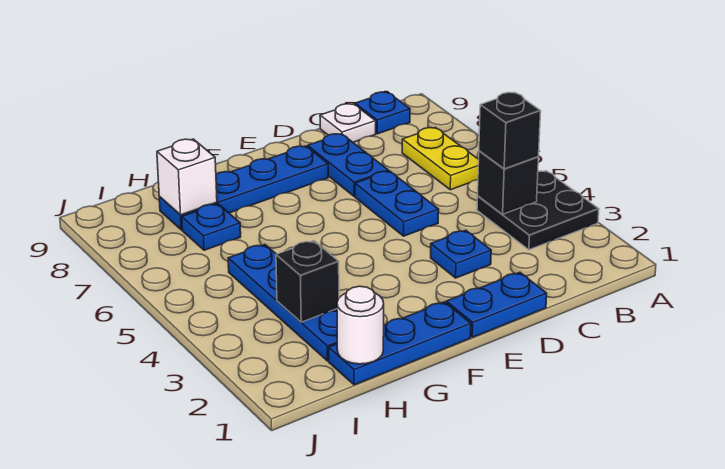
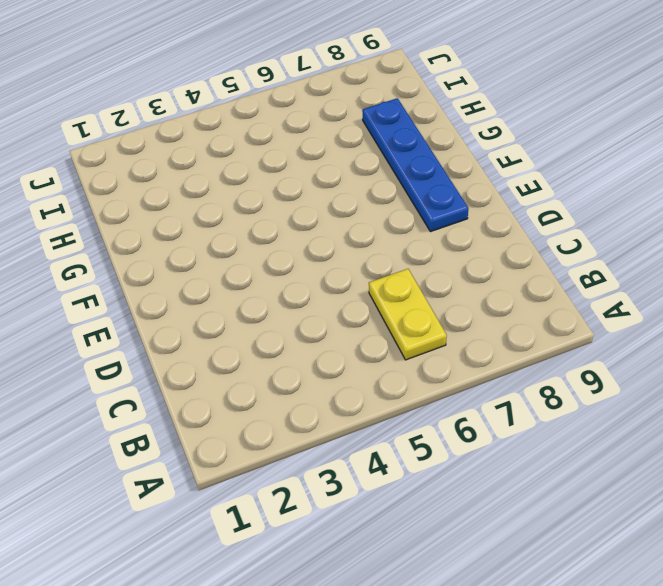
yellow 1x2 plate [369,269,447,360] -> yellow 1x2 plate turned to [402,128,479,190]
none -> black 2x2 plate [477,171,599,250]
none -> blue 1x1 plate [355,92,410,134]
none -> white 1x1 plate [320,104,376,142]

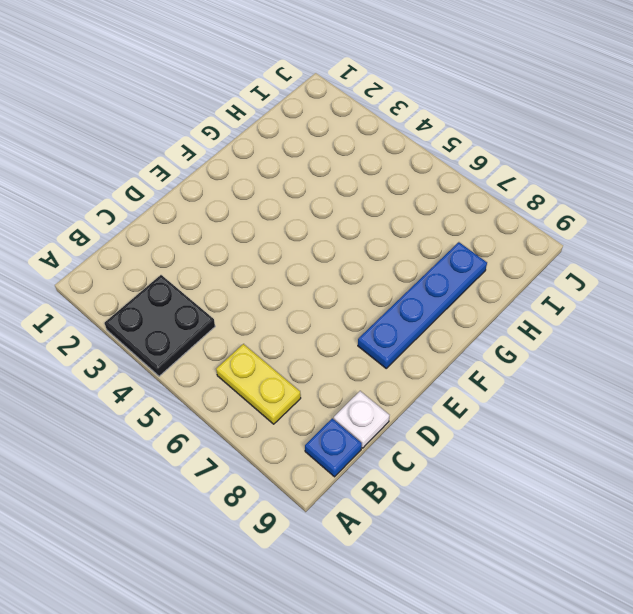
none -> blue 1x2 plate [446,272,547,337]
none -> blue 1x1 plate [431,230,491,278]
none -> blue 1x2 plate [355,171,439,236]

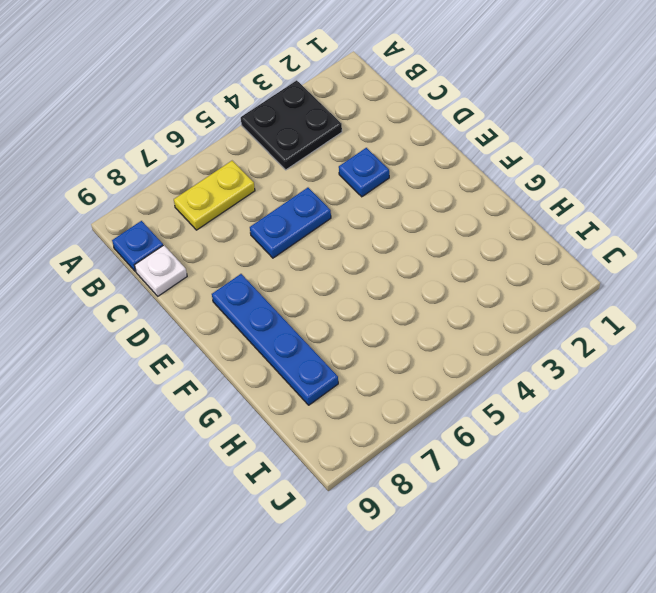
none -> blue 1x2 plate [446,272,547,337]
none -> blue 1x2 plate [308,134,388,196]
none -> blue 1x3 plate [329,302,471,385]

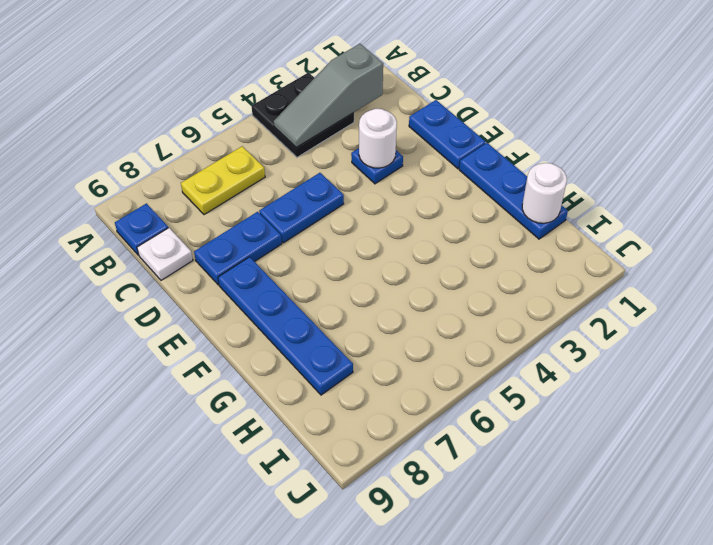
grey 1x3 slope [274,44,383,147] -> black 1x1 brick [478,151,539,214]
white 1x1 round brick [359,109,397,168] -> none
none -> blue 1x4 plate [228,245,337,361]
none -> blue 1x1 plate [182,204,241,250]
none -> black 1x1 brick [276,241,339,322]

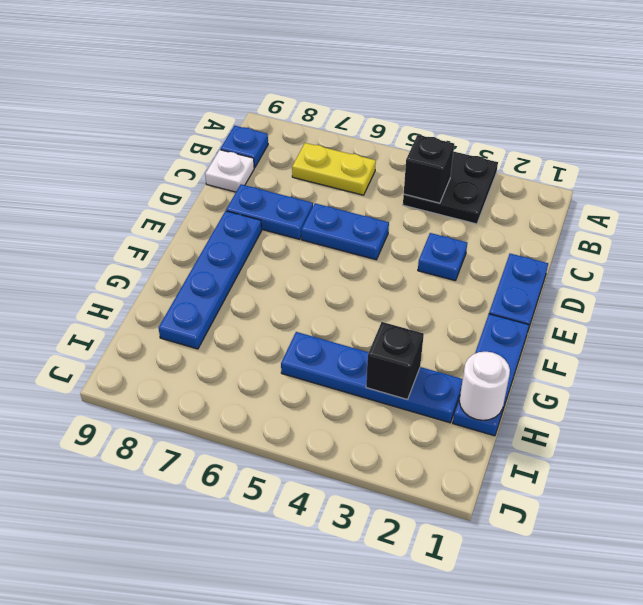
none -> blue 1x1 plate [182,204,241,250]
none -> white 1x1 brick [157,139,217,215]
none -> black 1x1 brick [479,92,541,169]

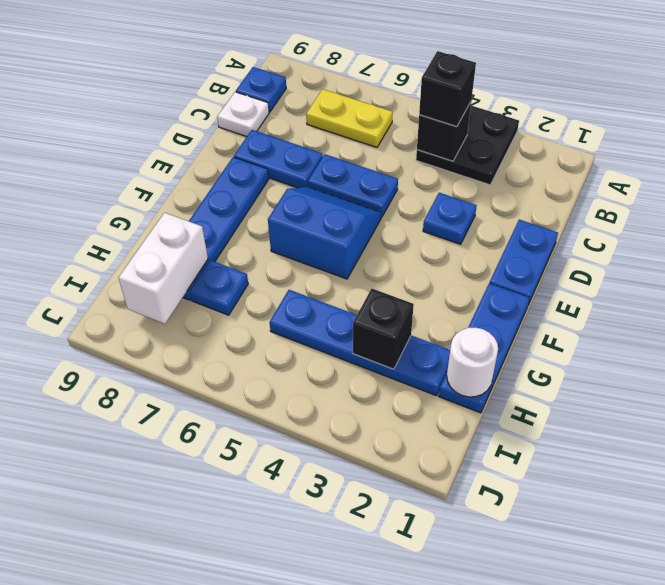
blue 2x2 slope [268,187,381,279] -> none
white 1x2 brick [119,213,208,324] -> white 1x1 brick [157,139,217,215]

